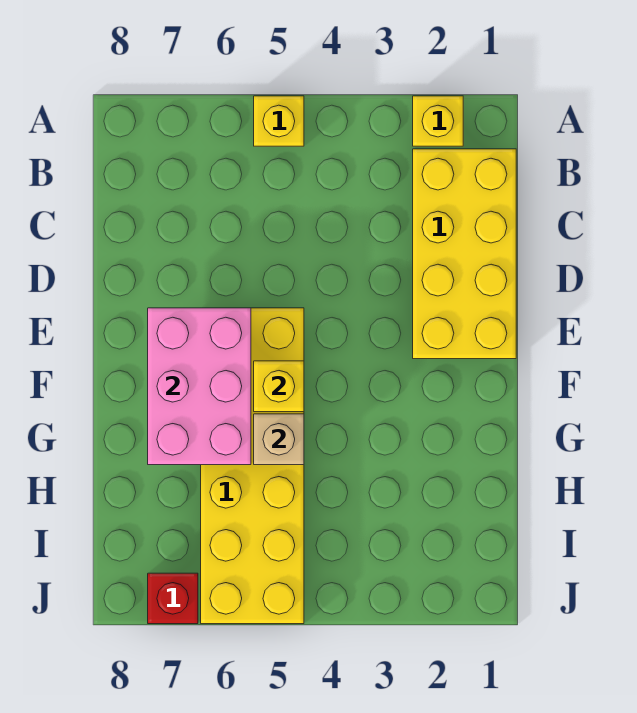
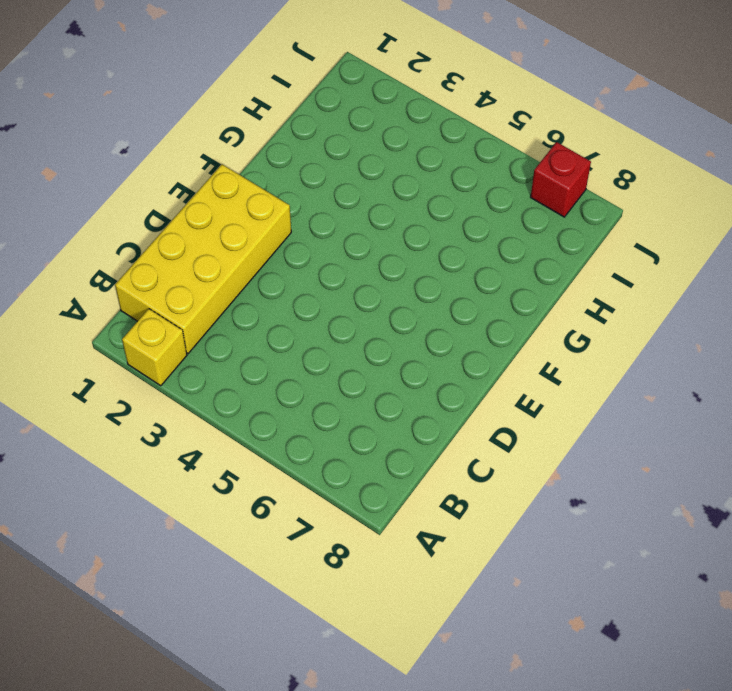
none -> yellow 1x1 brick [254,96,304,146]
none -> yellow 2x6 brick [201,308,304,624]

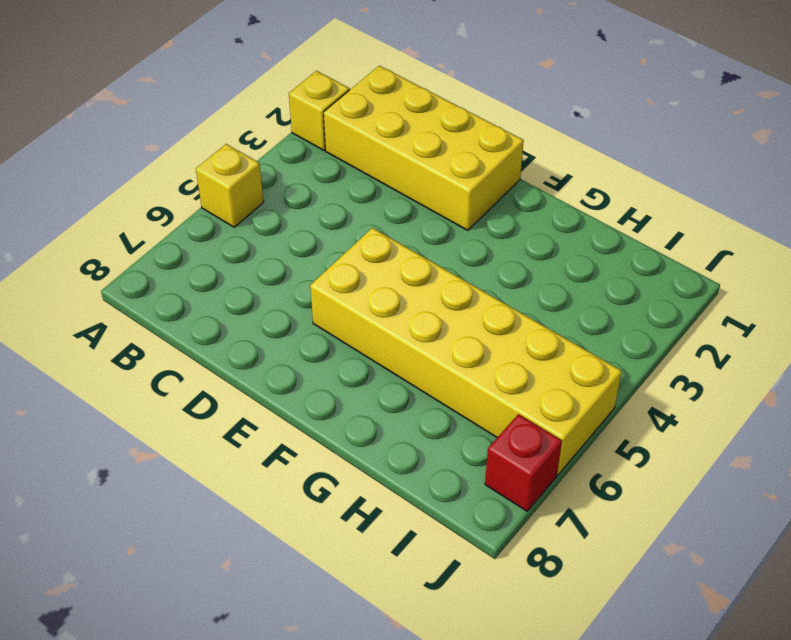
none -> pink 2x3 brick [148,308,251,465]
none -> yellow 1x1 brick [254,361,304,412]

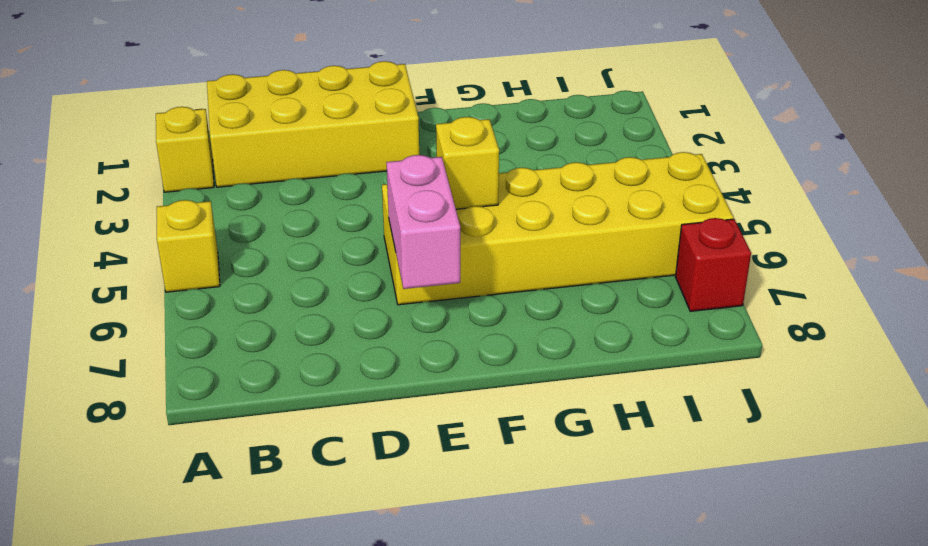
pink 1x2 brick [386,155,460,289] -> pink 2x3 brick [148,308,251,465]
none -> tan 1x1 brick [254,414,304,465]

